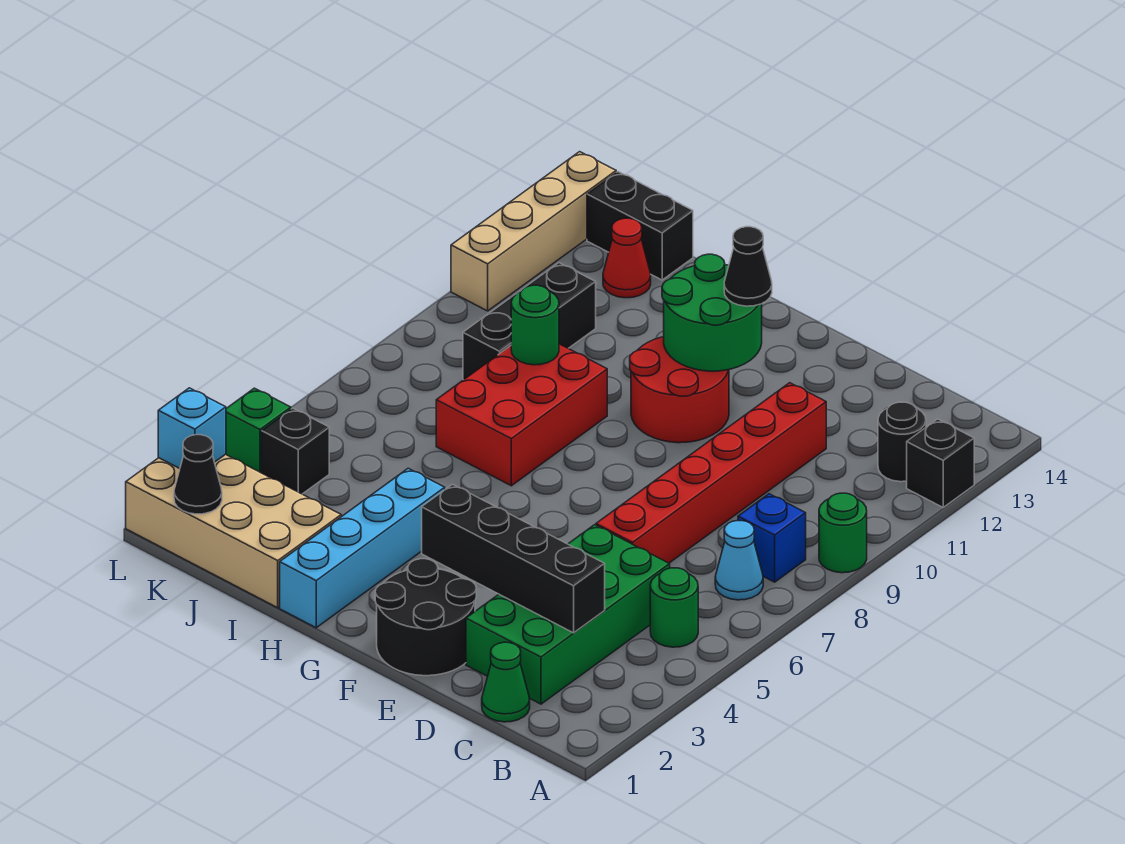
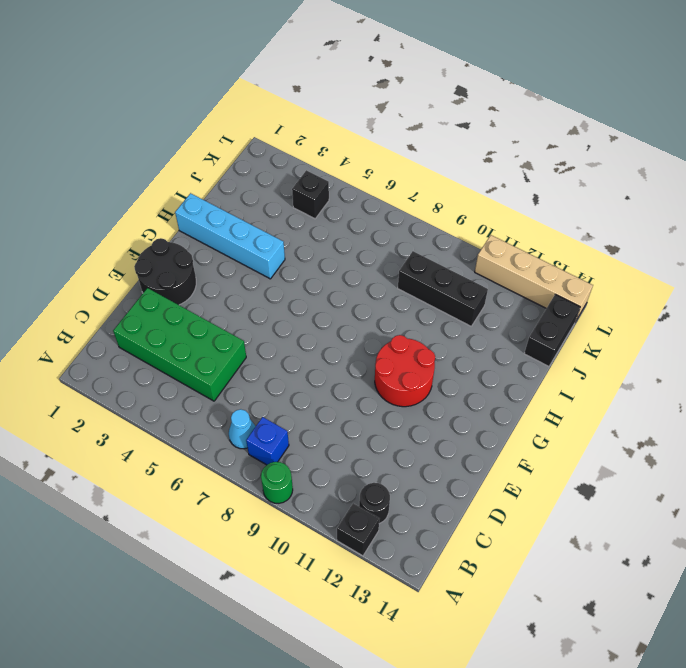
none -> green 1x1 round brick [650,568,698,647]
none -> green 1x1 cone [482,642,530,722]
none -> red 1x6 brick [596,383,826,563]

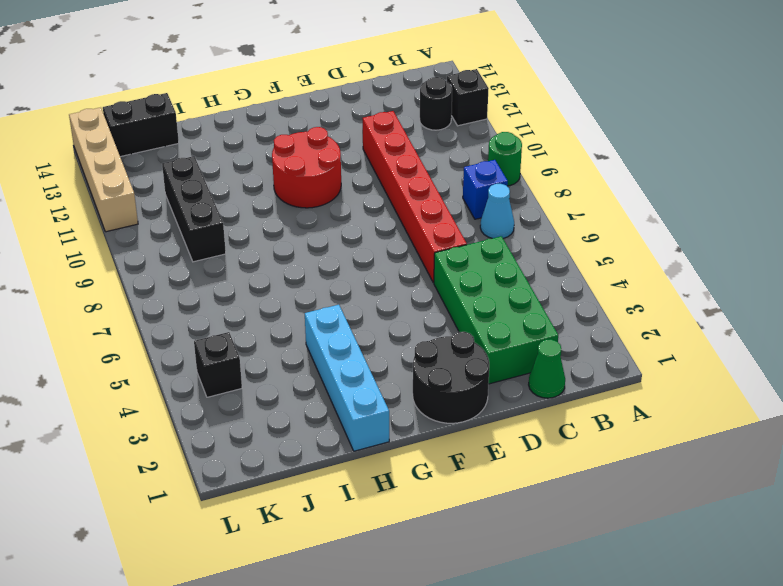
none -> green 1x1 round brick [650,568,698,647]
none -> red 2x3 brick [436,344,607,486]
none -> tan 2x4 brick [126,454,341,608]

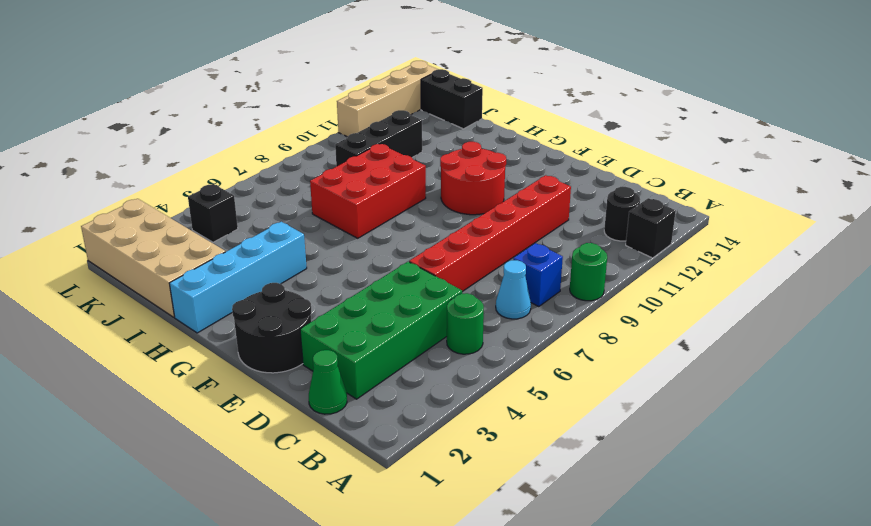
none -> red 1x1 cone [603,218,651,298]
none -> green 1x1 brick [226,388,291,473]
none -> black 1x4 brick [422,484,605,633]

